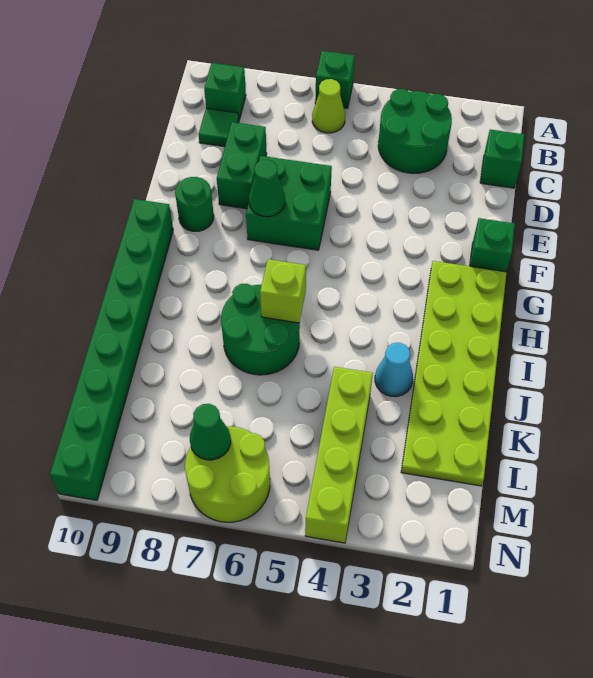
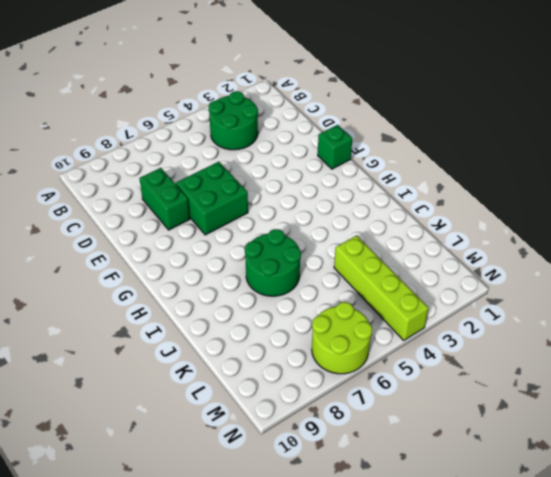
none -> green 1x1 brick [315,51,355,108]
none -> lime 1x1 cone [312,79,345,133]
none -> green 1x1 brick [204,63,246,120]

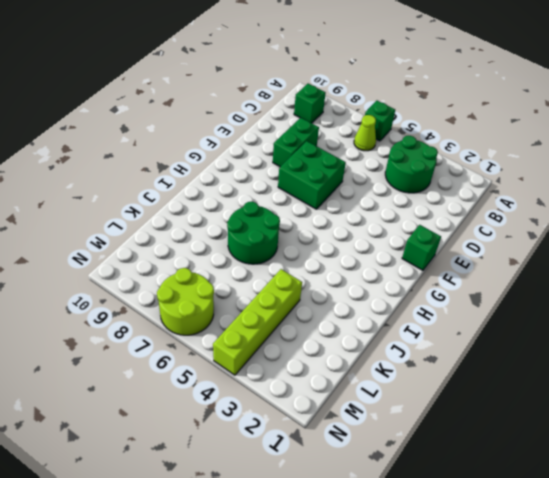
none -> green 1x1 brick [480,130,524,188]
none -> green 1x1 tile [199,109,239,147]
none -> green 1x1 round brick [175,177,214,231]

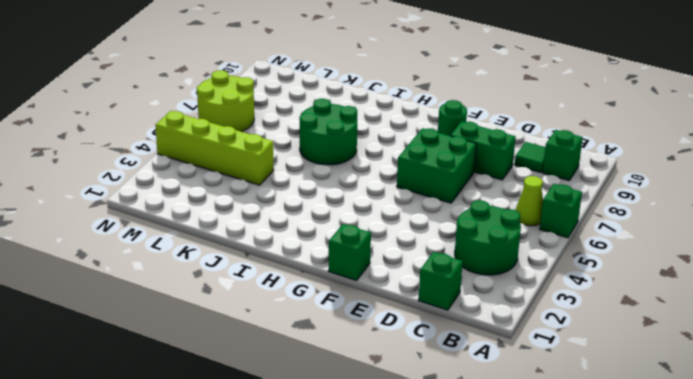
none -> lime 2x6 plate [401,261,507,486]
none -> green 1x8 brick [50,199,173,500]
none -> cyan 1x1 cone [375,343,413,397]

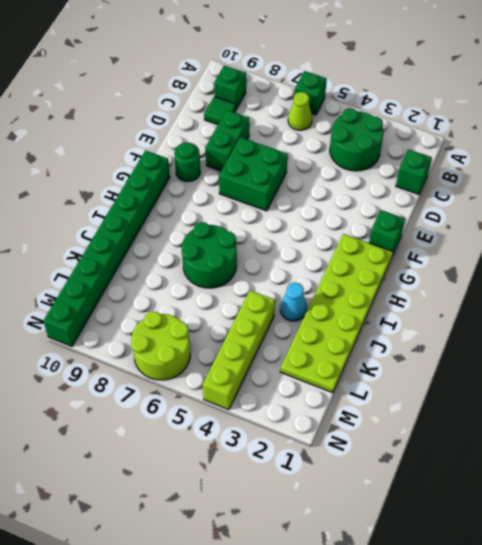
none -> green 1x1 cone [249,160,285,217]
none -> lime 1x1 brick [260,259,306,323]
none -> green 1x1 cone [190,404,231,460]

